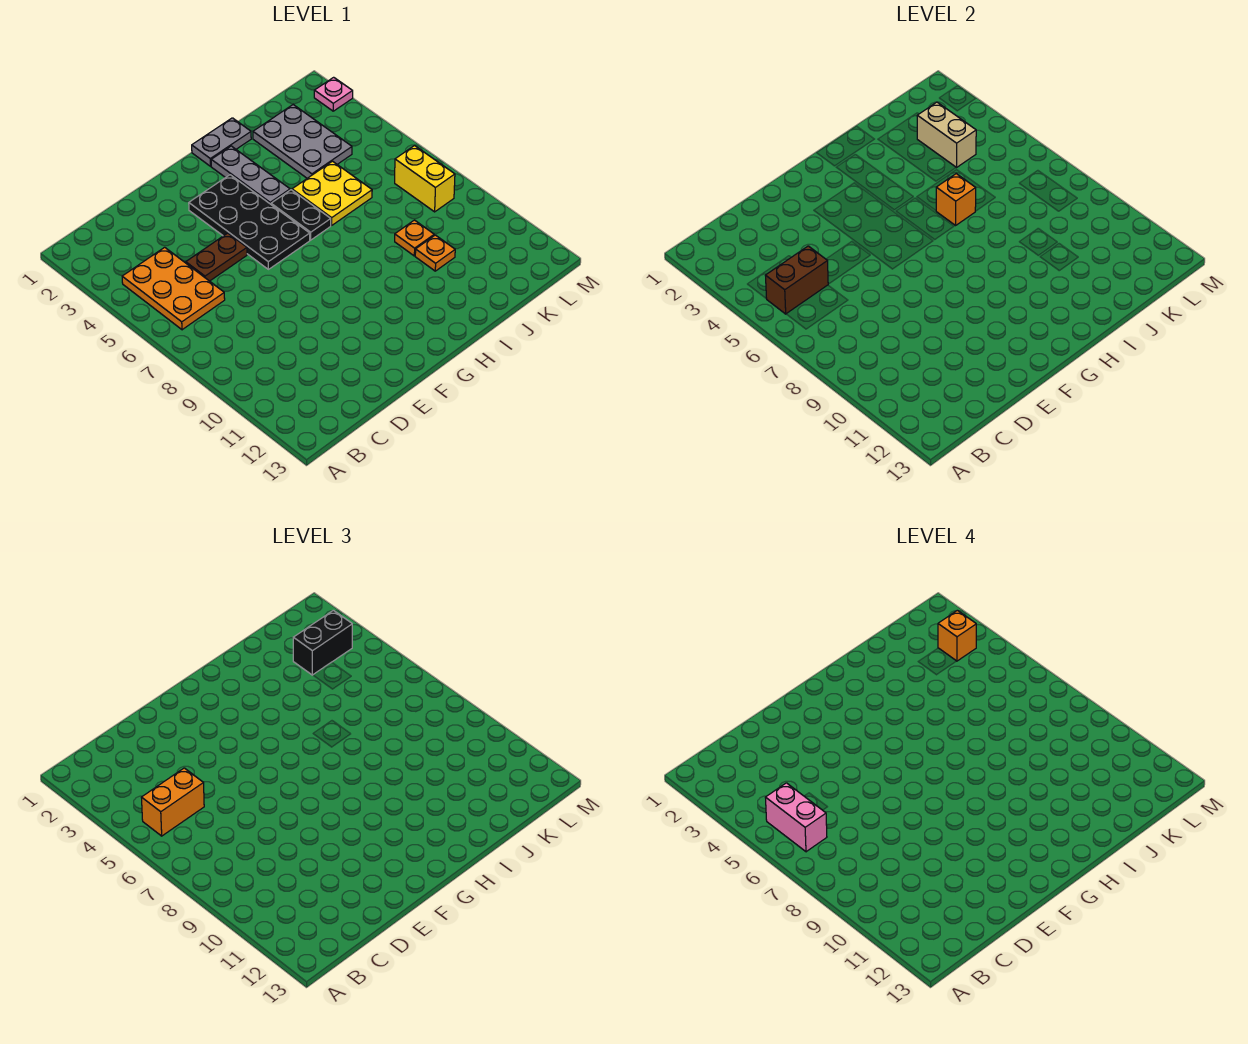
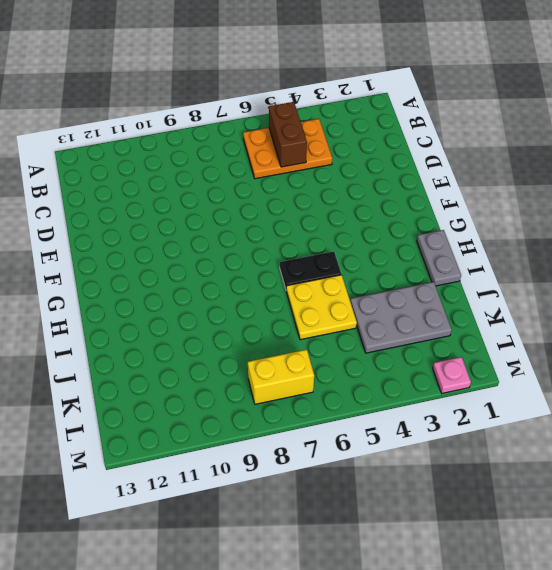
none -> brown 1x2 plate [186,233,247,281]
none -> black 2x4 plate [189,175,310,269]
none -> grey 1x3 plate [211,146,290,204]

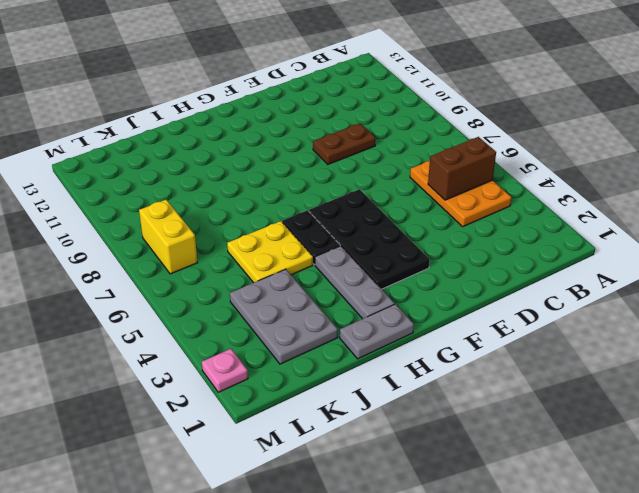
brown 1x2 plate [313,123,376,164] -> brown 1x2 plate moved to [186,233,247,281]
none -> orange 1x1 plate [395,220,434,256]
none -> orange 1x1 plate [415,235,455,271]
none -> orange 1x1 brick [936,174,976,225]

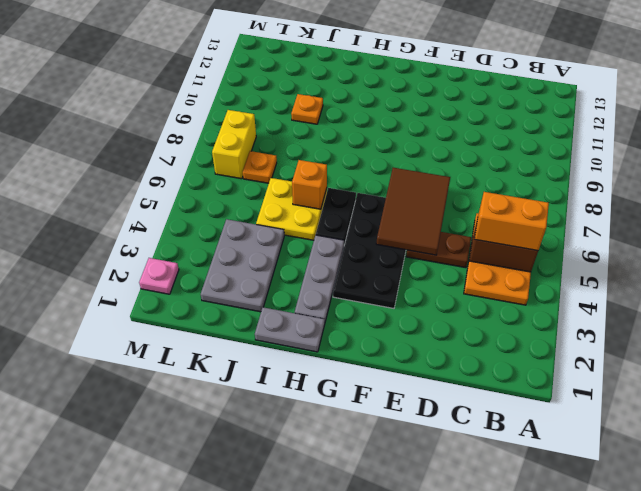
brown 2x3 tile [376,168,450,255] -> none
orange 1x1 plate [243,151,277,183] -> orange 1x1 plate moved to [395,220,434,256]
none -> tan 1x2 brick [917,102,976,168]
none -> black 1x2 brick [293,610,352,675]
none -> pink 1x2 brick [765,783,827,852]

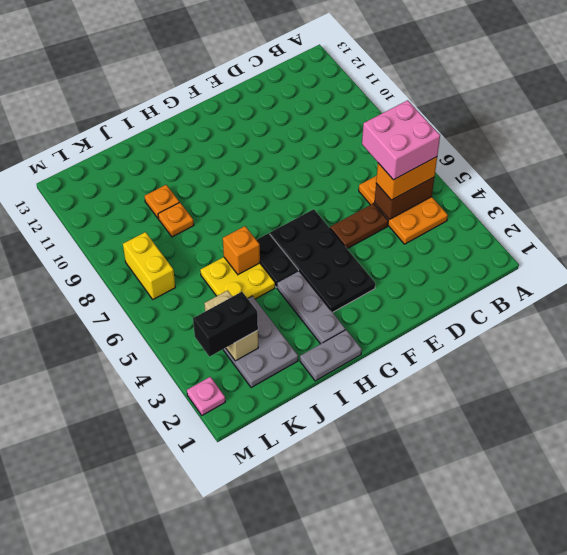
pink 2x2 brick [362,100,440,180] -> pink 1x2 brick [765,783,827,852]
none -> orange 1x1 brick [938,610,976,661]

